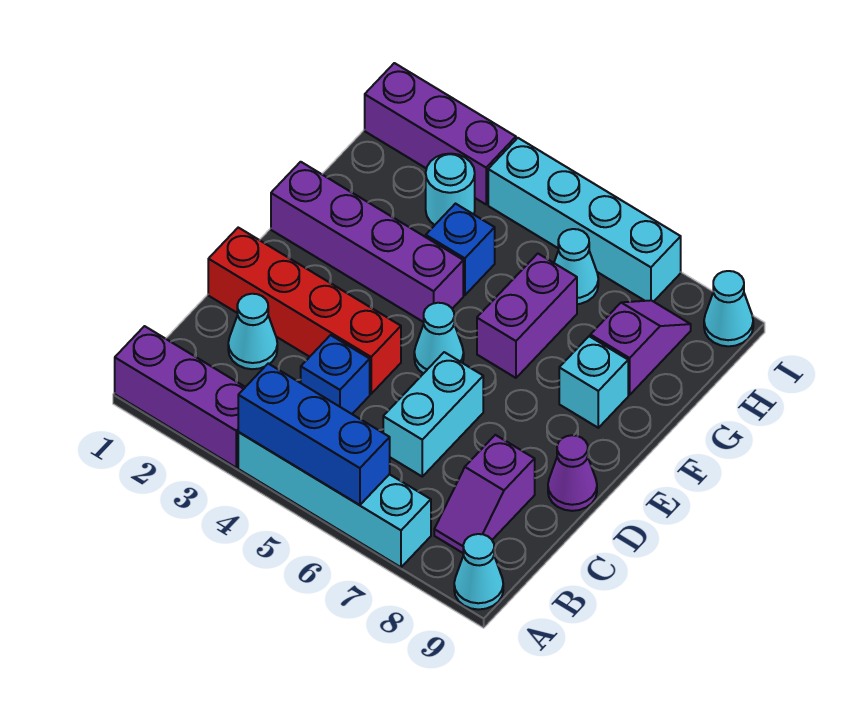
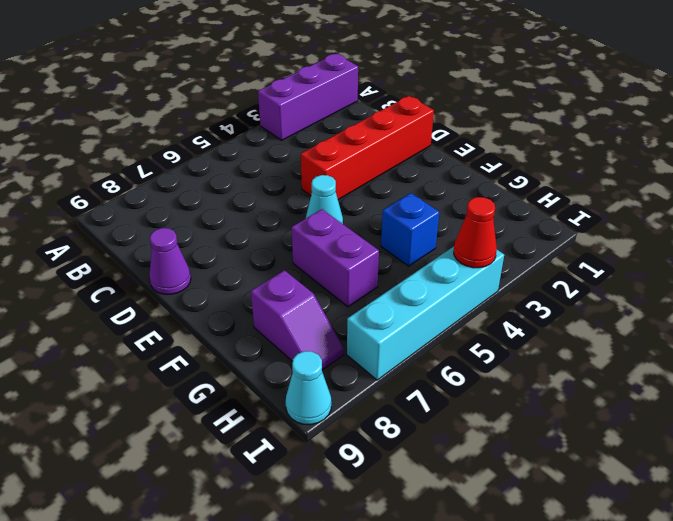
red 1x1 cone [454,197,497,268] -> none
none -> cyan 1x4 brick [238,432,431,567]
none -> cyan 1x1 cone [454,534,503,610]
none -> purple 1x2 slope [434,435,535,553]

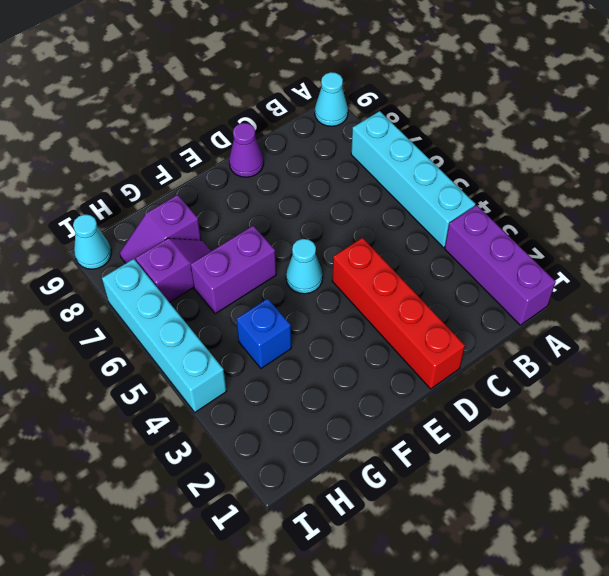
purple 1x2 slope [136,238,211,302] -> purple 1x2 slope moved to [434,435,535,553]
none -> cyan 1x1 cone [228,294,277,369]
none -> blue 1x1 brick [301,335,370,414]
none -> cyan 1x2 brick [383,352,483,476]

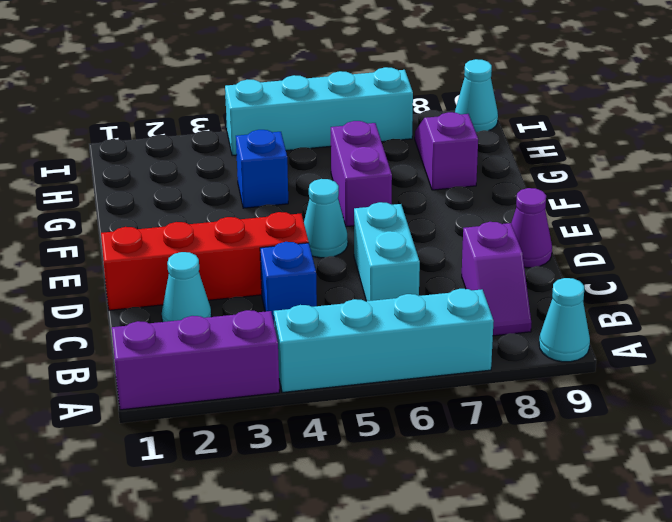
none -> purple 1x4 brick [271,162,463,322]
none -> cyan 1x1 brick [559,336,628,428]
none -> cyan 1x1 round brick [426,154,475,225]

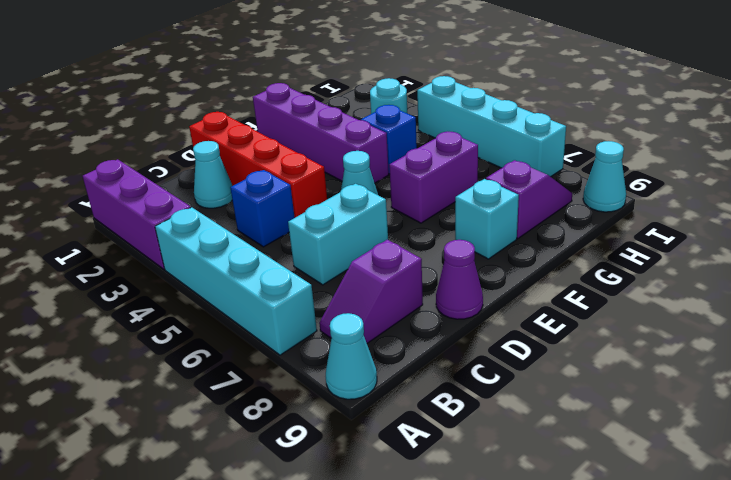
none -> cyan 1x1 cone [554,229,598,304]
none -> purple 1x3 brick [365,63,516,204]
none -> blue 1x3 brick [238,364,390,505]

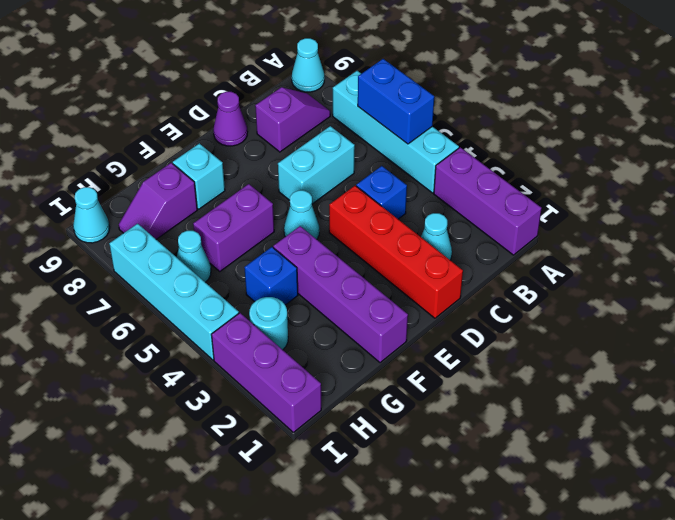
blue 1x2 brick [358,59,434,144] -> blue 1x3 brick [238,364,390,505]

